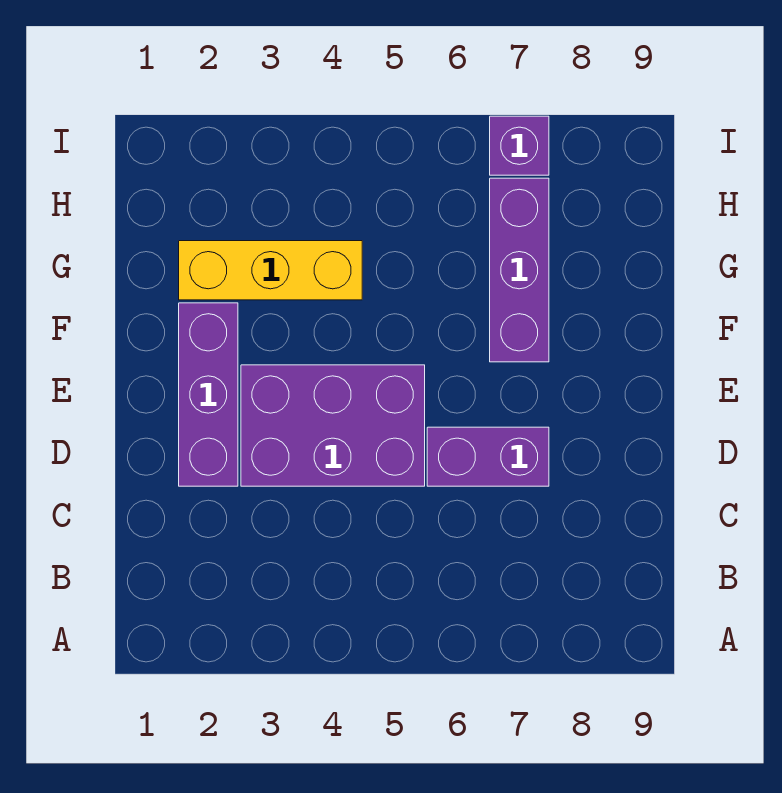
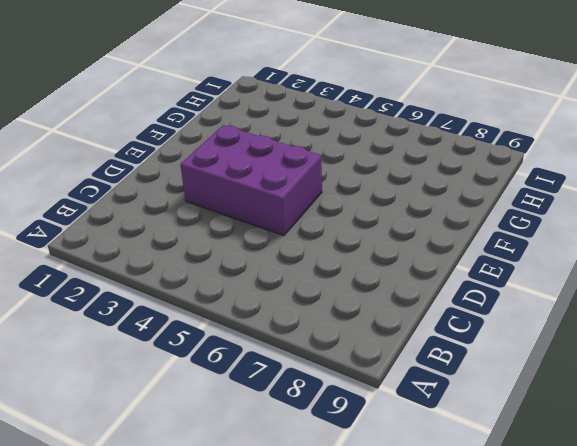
none -> purple 1x3 brick [179,303,238,486]
none -> purple 1x2 brick [427,427,549,486]

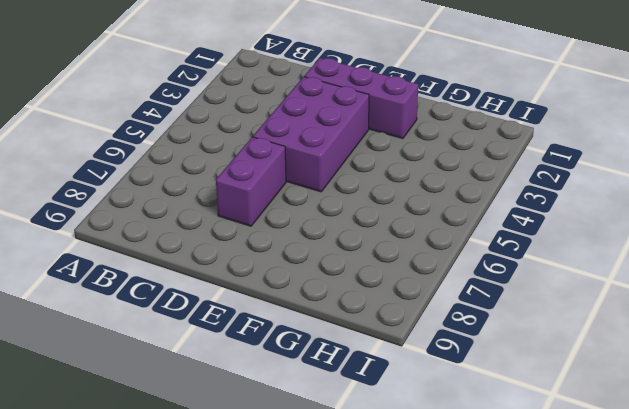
none -> purple 1x3 brick [490,178,549,362]
none -> yellow 1x3 brick [179,241,362,300]

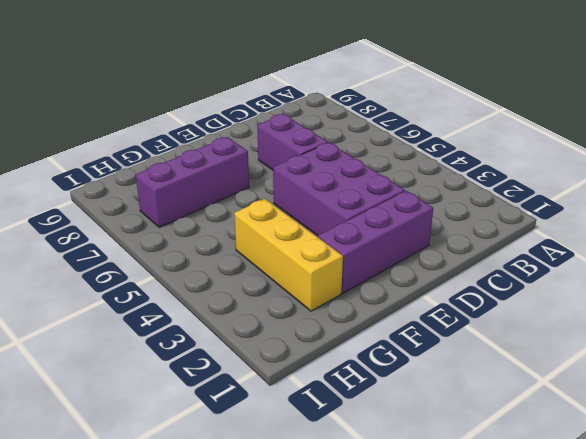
none -> purple 1x1 brick [490,116,549,175]

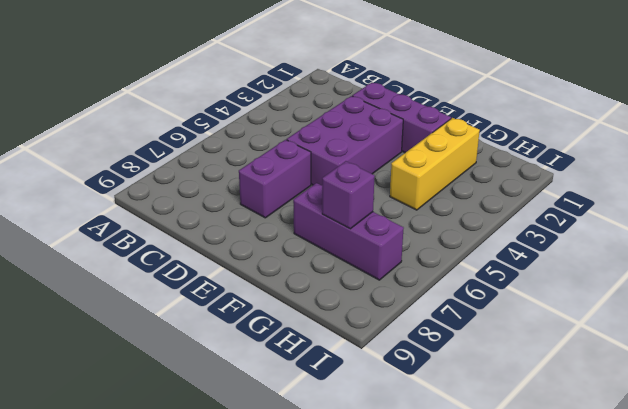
purple 1x1 brick [322,161,375,229] -> purple 1x1 brick moved to [490,116,549,175]

